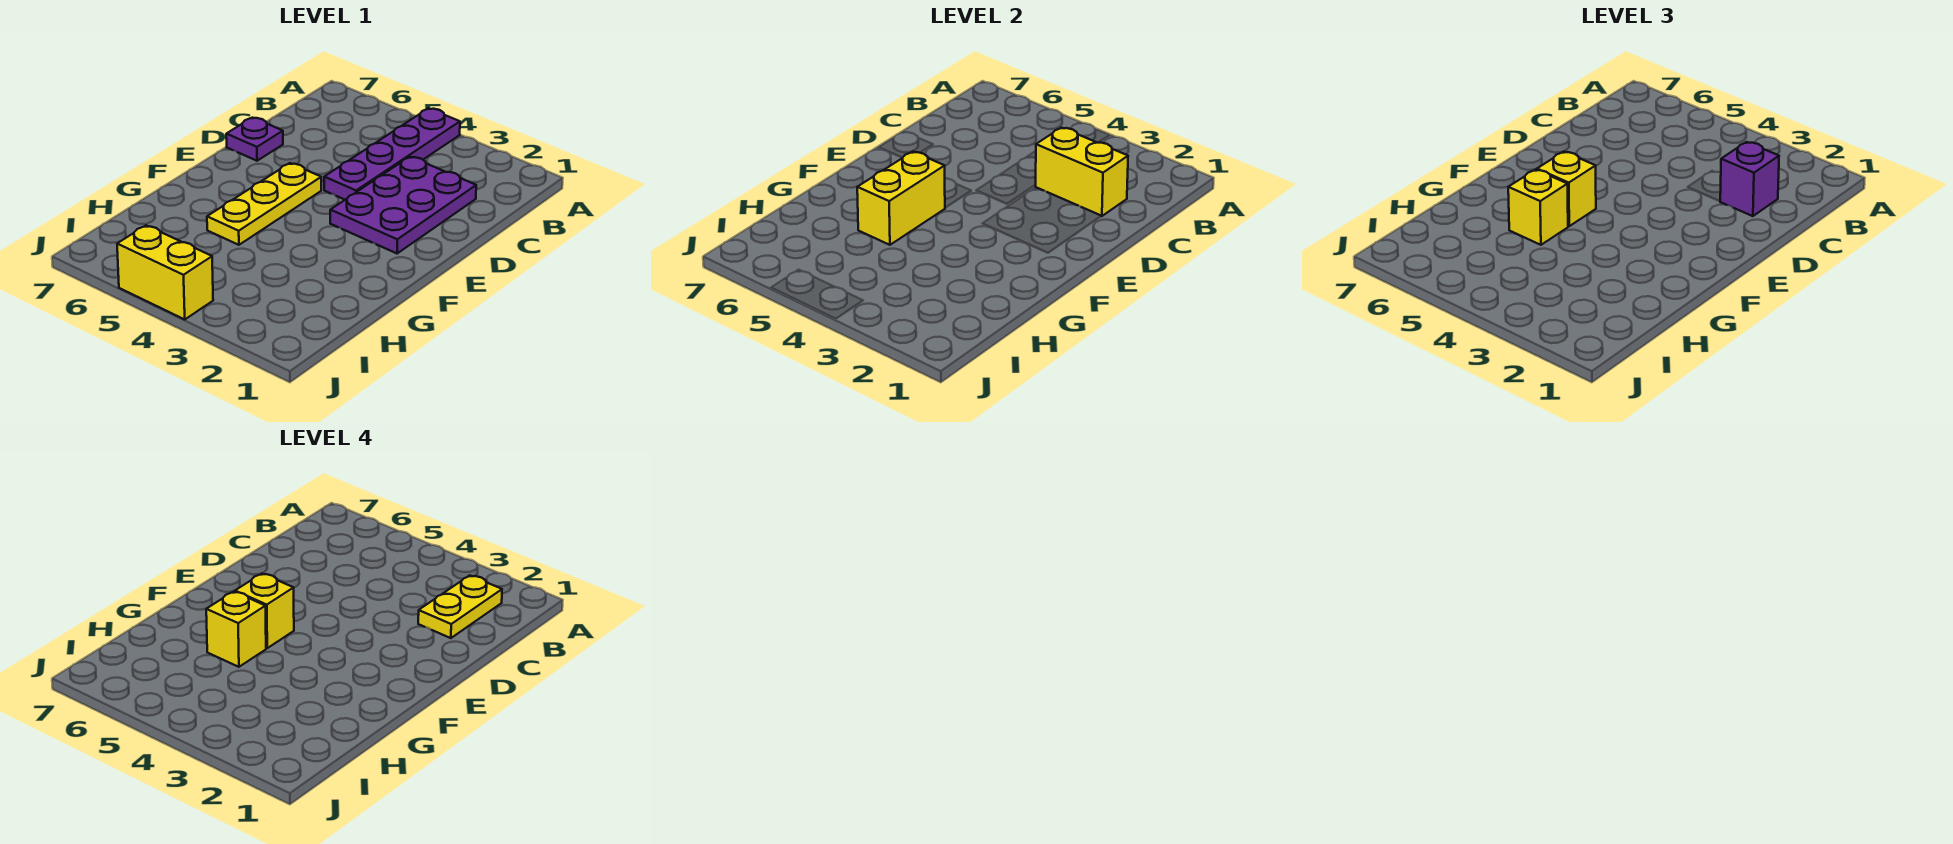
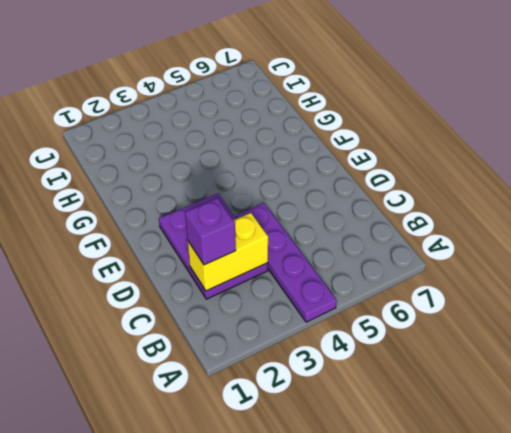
none -> purple 1x1 plate [226,118,283,161]
none -> yellow 1x3 plate [207,163,321,245]
none -> yellow 1x2 brick [117,225,213,319]

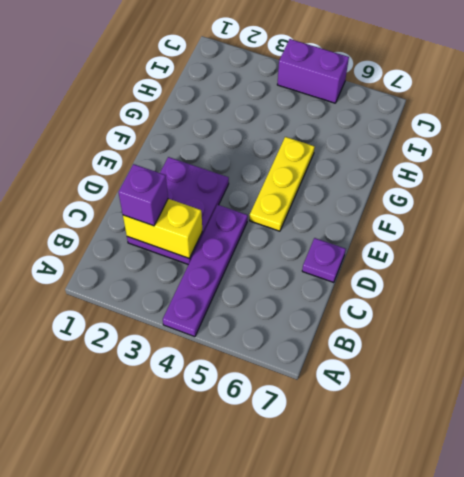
purple 1x2 brick [277,39,349,103] -> yellow 1x2 brick [117,225,213,319]
none -> yellow 1x2 brick [857,152,945,245]
none -> yellow 1x1 brick [1537,152,1596,226]
none -> yellow 1x1 brick [1508,170,1568,245]

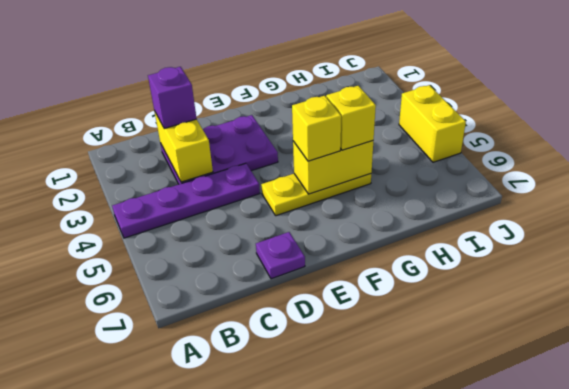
none -> yellow 1x2 plate [418,575,502,638]
none -> yellow 1x1 brick [235,574,294,648]
none -> yellow 1x1 brick [206,592,266,667]

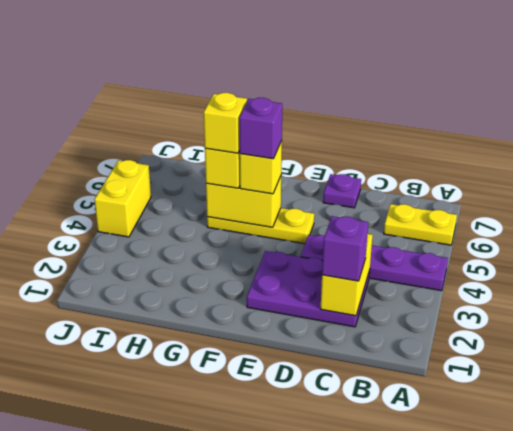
yellow 1x2 plate [384,204,457,245] -> yellow 1x2 plate moved to [418,575,502,638]
purple 1x1 brick [239,98,282,159] -> yellow 1x1 brick [235,574,294,648]

